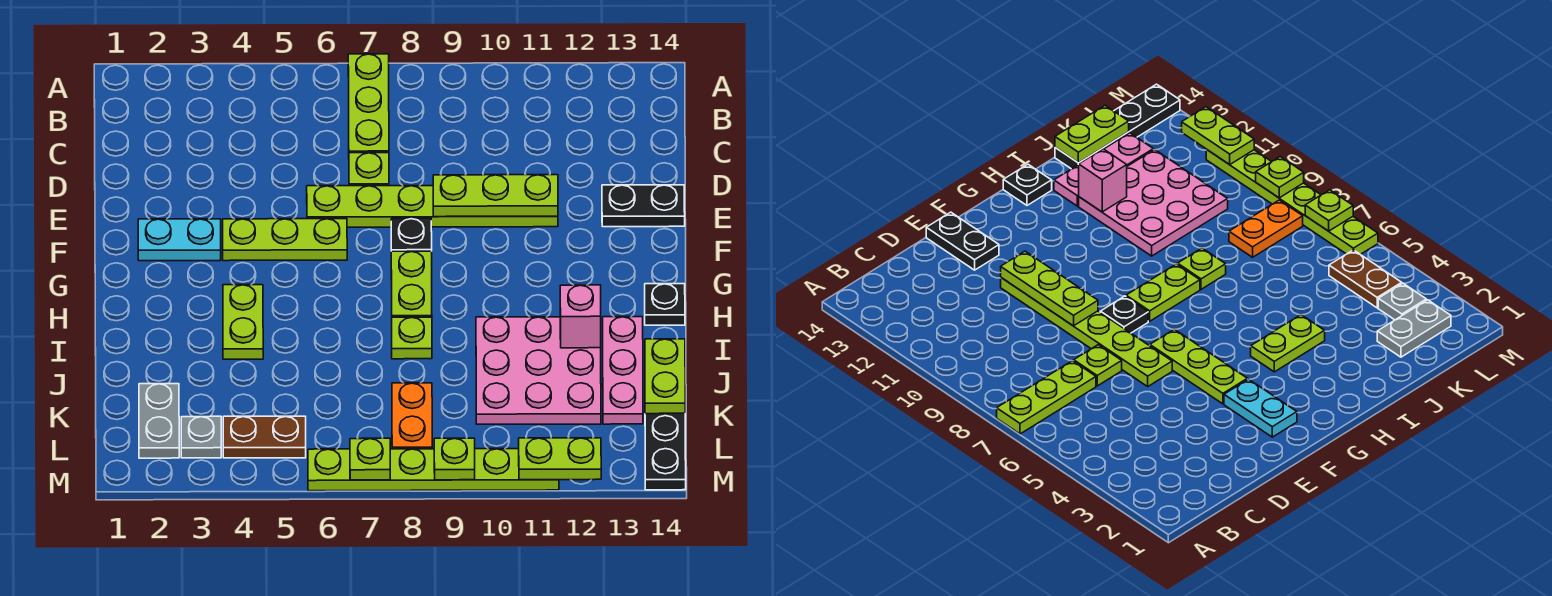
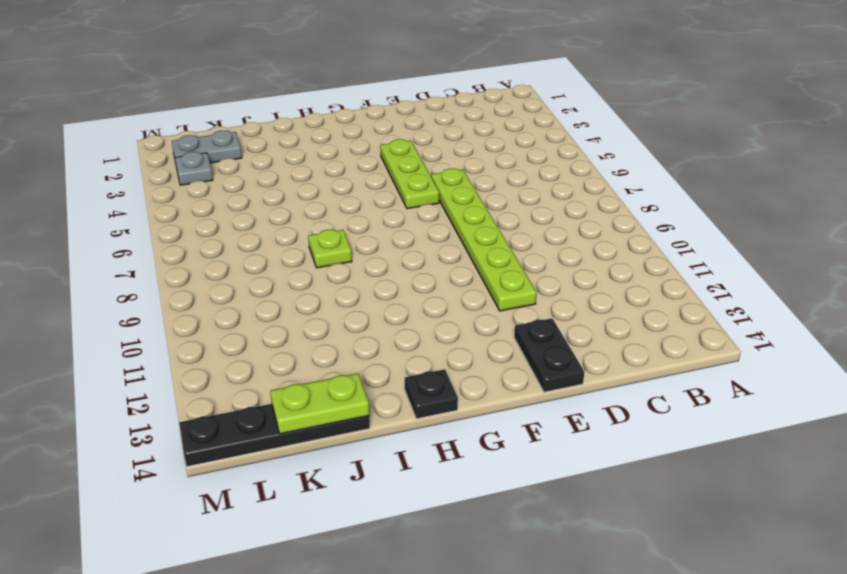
none -> lime 1x3 plate [348,54,389,153]
none -> lime 1x1 plate [349,153,389,186]
none -> cyan 1x2 plate [138,219,221,261]

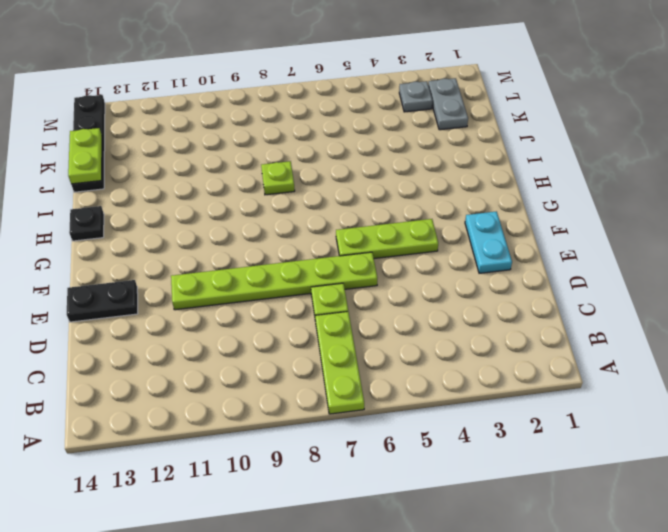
cyan 1x2 plate [465,211,512,273] -> cyan 1x2 plate turned to [138,219,221,261]
none -> black 1x1 plate [391,218,432,251]
none -> lime 1x2 plate [391,251,432,317]
none -> lime 1x2 plate [223,285,263,359]

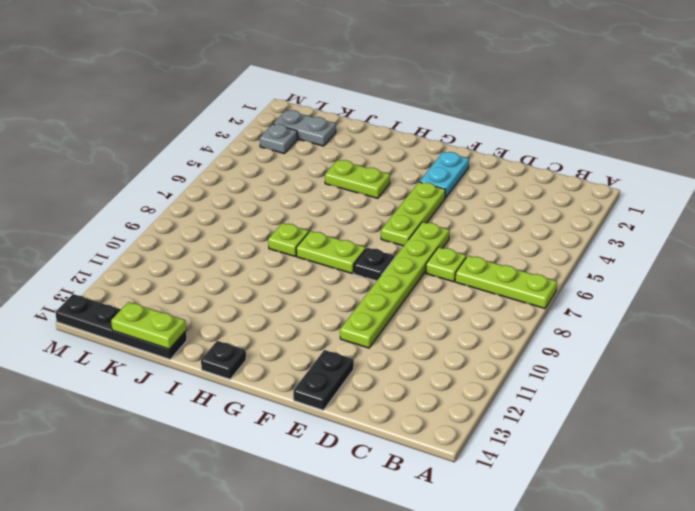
none -> pink 3x3 plate [476,317,601,424]
none -> pink 1x3 plate [603,317,643,424]
none -> orange 1x2 plate [392,383,432,449]

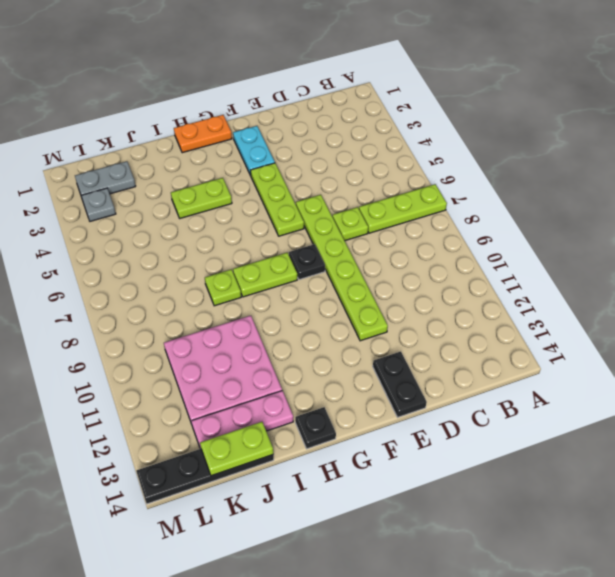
orange 1x2 plate [174,115,232,153] -> orange 1x2 plate moved to [392,383,432,449]
none -> brown 1x2 plate [223,416,306,458]
none -> lime 1x6 plate [308,449,559,491]
none -> lime 1x3 plate [433,175,558,217]

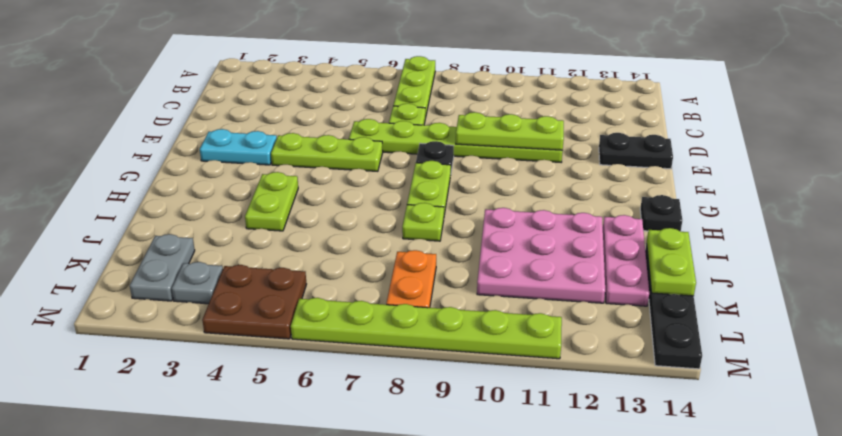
brown 2x2 plate [202,265,306,339] -> brown 1x2 plate [223,416,306,458]
none -> pink 1x1 brick [560,285,601,348]
none -> lime 1x1 plate [350,438,390,480]
none -> lime 1x1 plate [434,438,475,480]

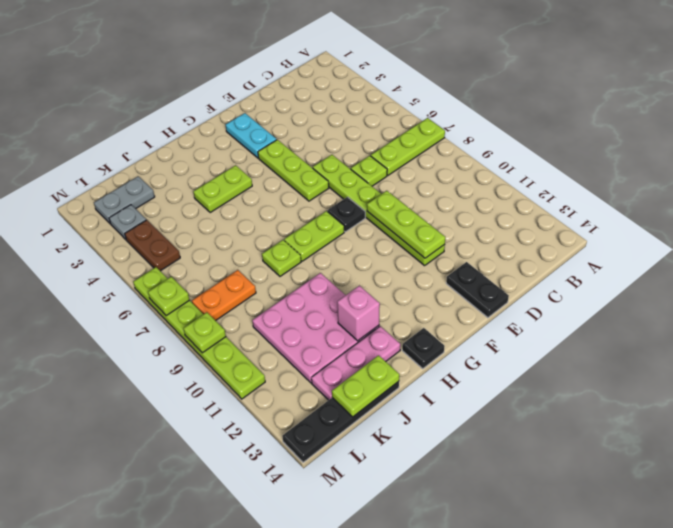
none -> lime 1x2 plate [519,438,601,480]

